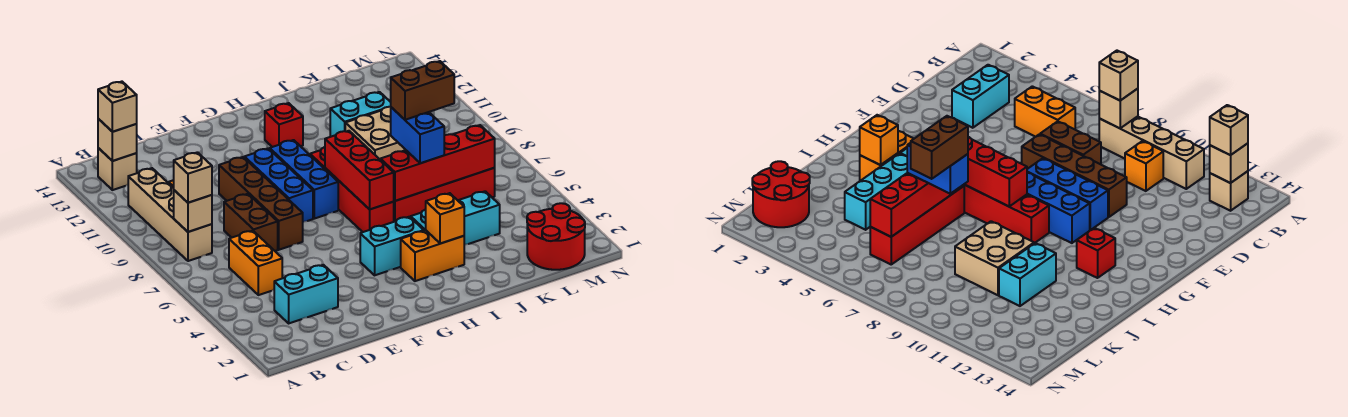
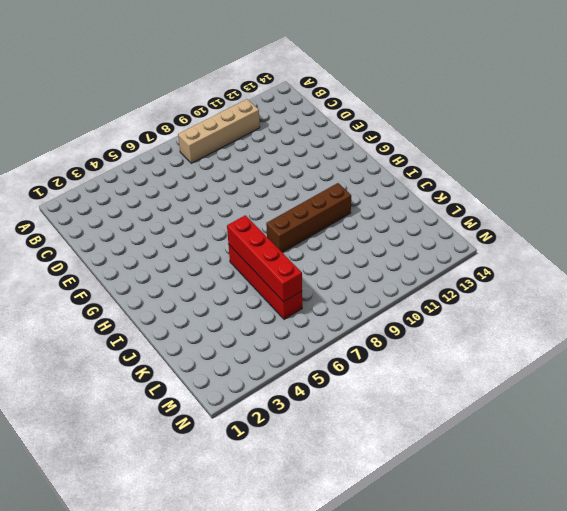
brown 1x4 brick [266,183,351,252] -> brown 1x4 brick moved to [219,157,303,250]
none -> tan 1x1 brick [98,148,137,190]
none -> cyan 1x2 brick [274,265,338,323]
none -> orange 1x2 brick [229,231,282,295]

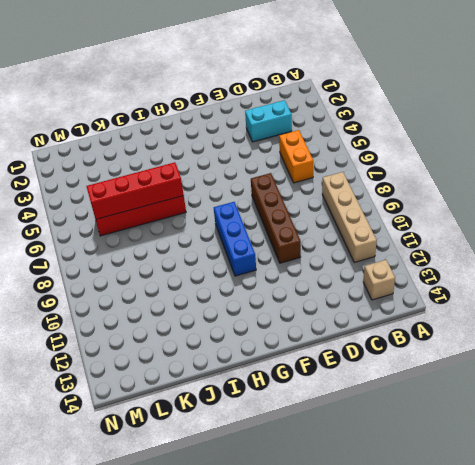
none -> orange 1x1 brick [1125,141,1163,191]
none -> brown 1x2 brick [224,194,278,251]
none -> blue 1x3 brick [244,148,313,222]

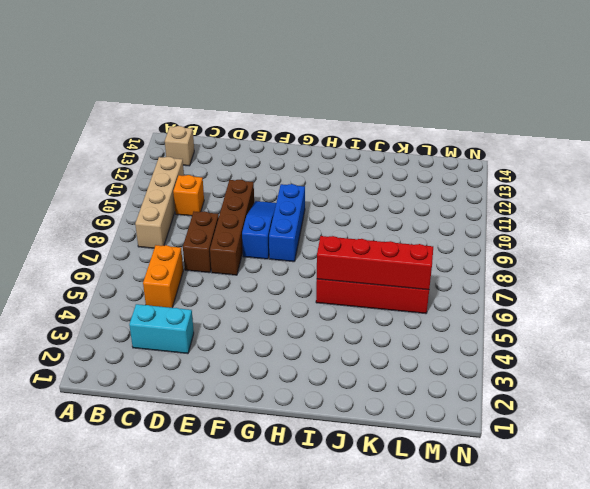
blue 1x3 slope [242,201,276,259] -> blue 1x3 brick [244,148,313,222]
none -> cyan 1x2 brick [360,217,424,275]
none -> orange 1x2 brick [401,230,464,281]
none -> red 1x4 brick [310,147,394,232]

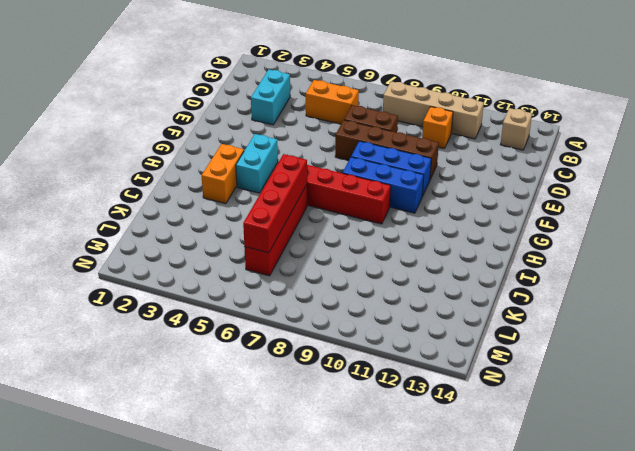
none -> red 1x1 brick [265,103,303,147]
none -> cyan 1x3 brick [411,191,500,245]
none -> tan 2x2 brick [345,107,405,160]

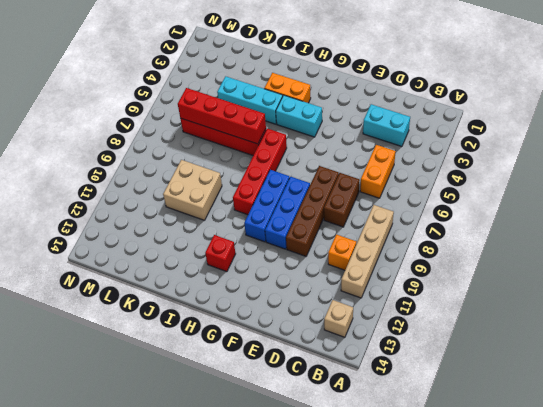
none -> cyan 1x2 brick [330,92,391,137]
none -> red 2x2 round brick [527,203,585,270]
none -> tan 1x1 brick [174,190,212,232]

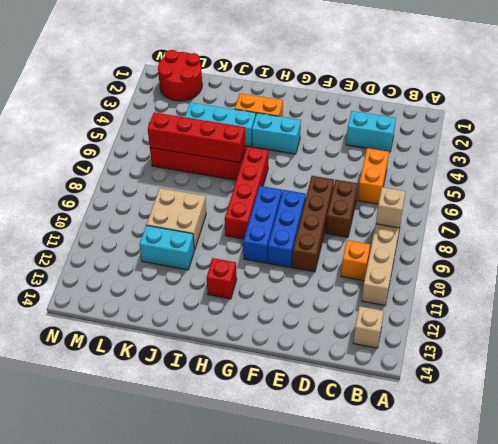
none -> tan 1x1 brick [98,119,137,161]
none -> red 1x3 brick [325,131,394,209]
none -> orange 1x1 brick [426,193,464,244]

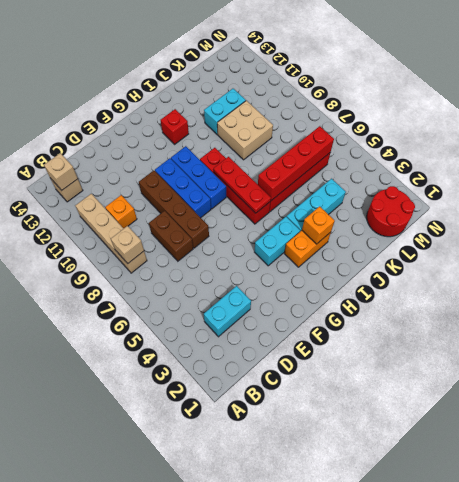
red 1x3 plate [214,157,271,213] -> red 1x3 brick [325,131,394,209]
none -> orange 1x2 brick [229,231,282,295]
none -> tan 1x1 brick [174,152,212,203]
none -> tan 1x1 brick [98,82,137,132]

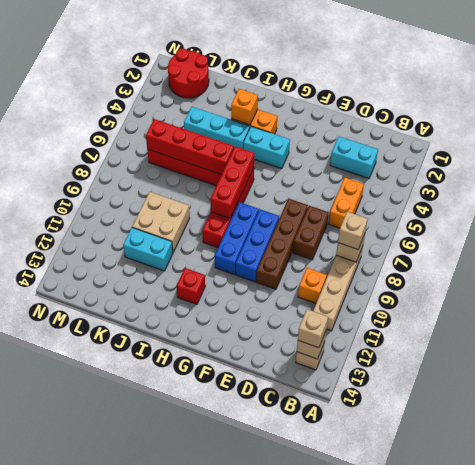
none -> blue 1x2 brick [391,107,444,163]
none -> brown 1x2 brick [391,61,454,120]

